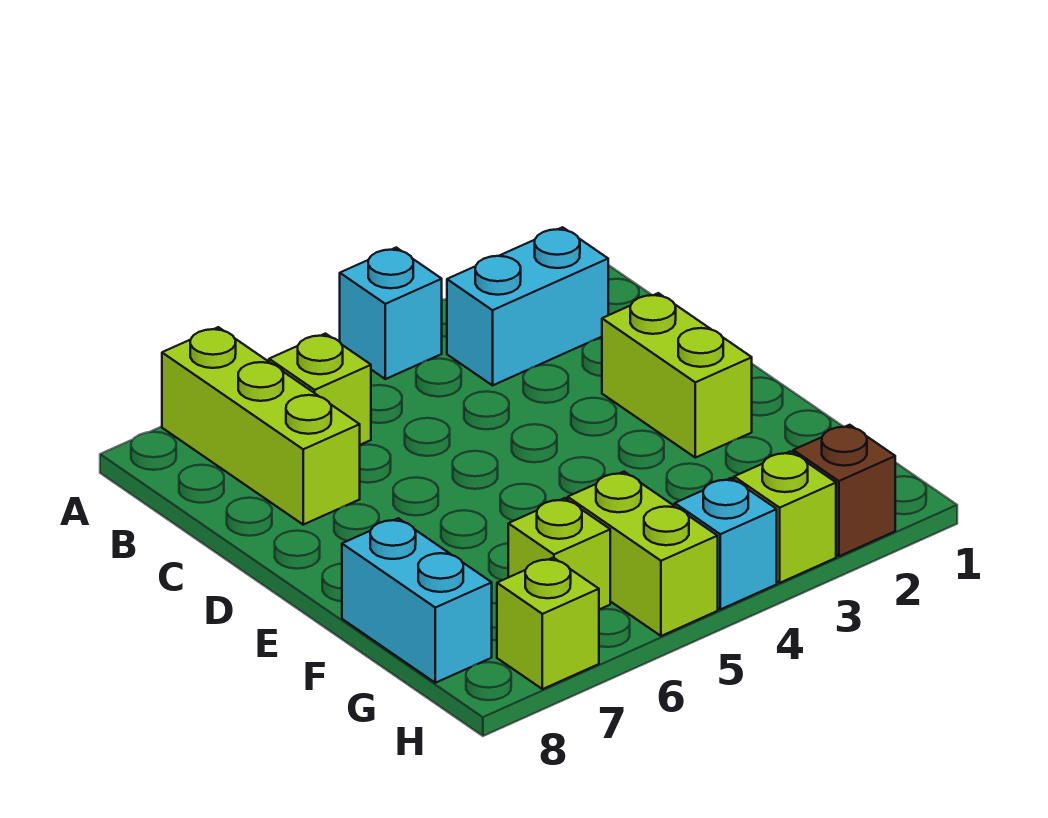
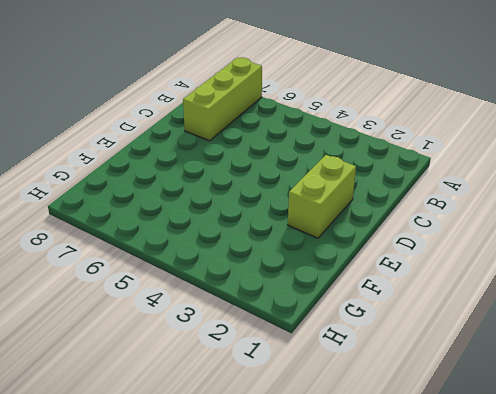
none -> cyan 1x1 brick [340,248,442,379]
none -> cyan 1x2 brick [447,227,608,385]
none -> lime 1x1 brick [269,334,371,445]

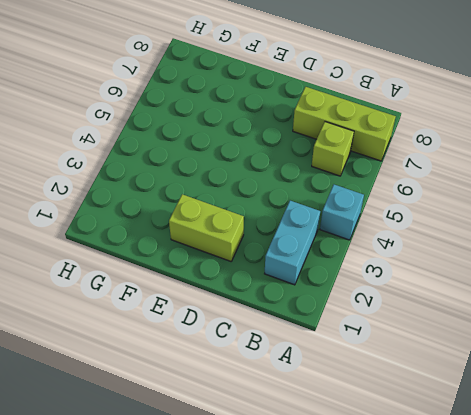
none -> cyan 1x2 brick [342,518,492,683]
none -> lime 1x2 brick [568,472,718,636]
none -> lime 1x1 brick [508,498,610,609]

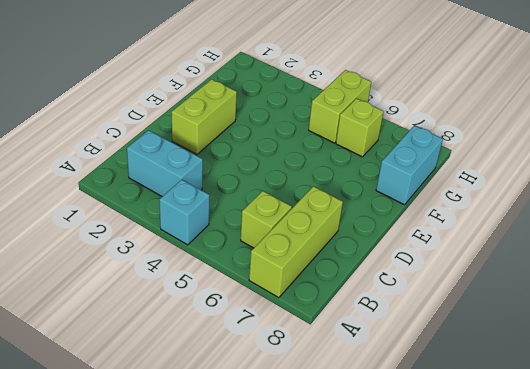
none -> brown 1x1 brick [793,425,895,556]
none -> lime 1x1 brick [734,451,836,583]
none -> cyan 1x1 brick [675,478,777,609]

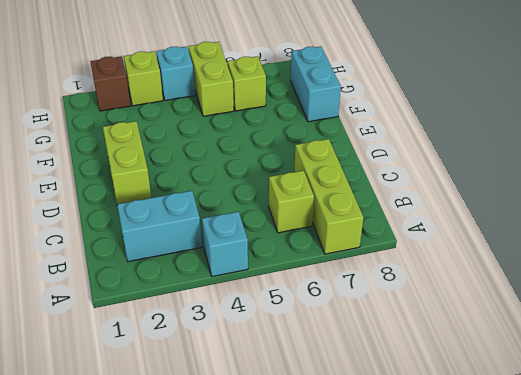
none -> lime 1x1 brick [497,558,599,689]

